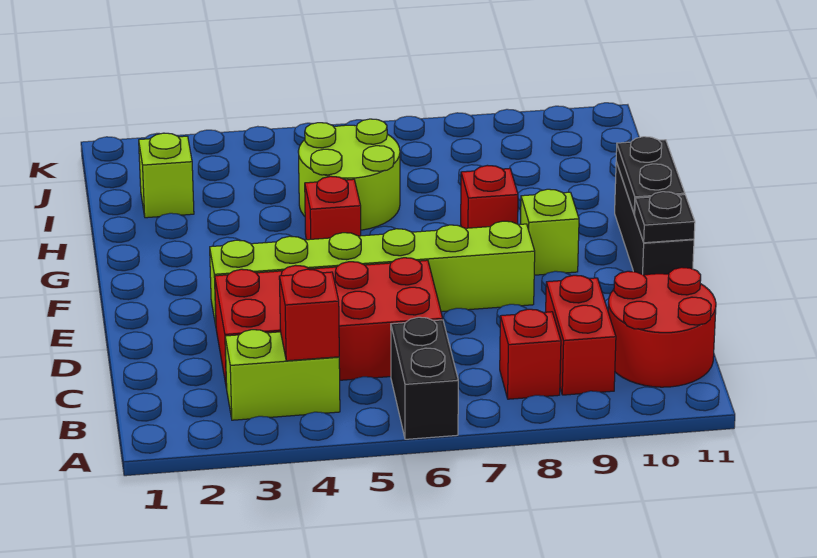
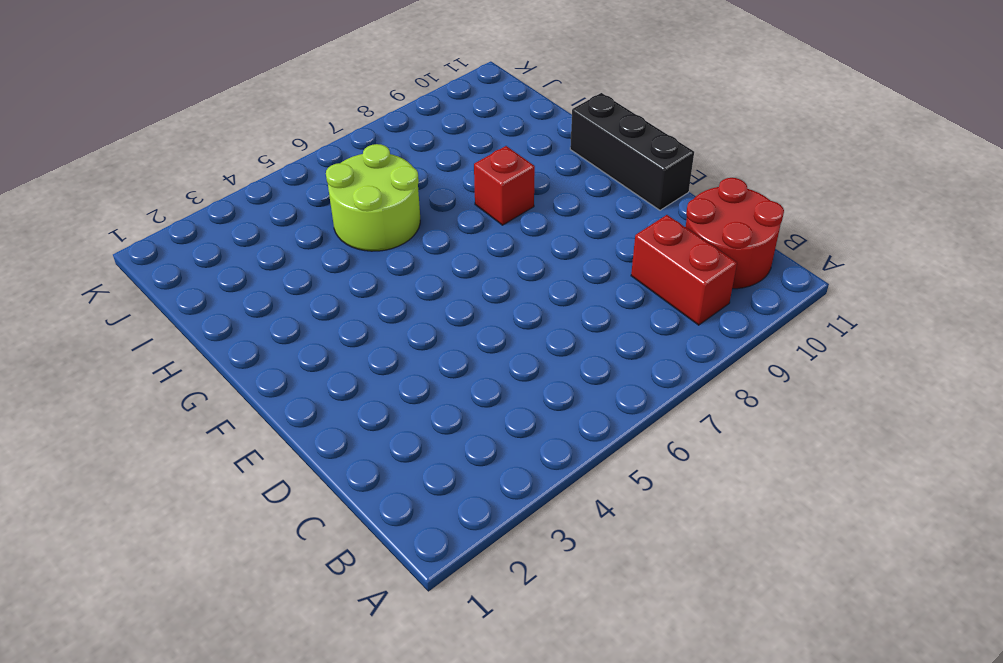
none -> black 1x2 brick [391,317,458,439]
none -> lime 1x2 brick [225,330,340,420]
none -> red 1x1 brick [500,309,561,399]

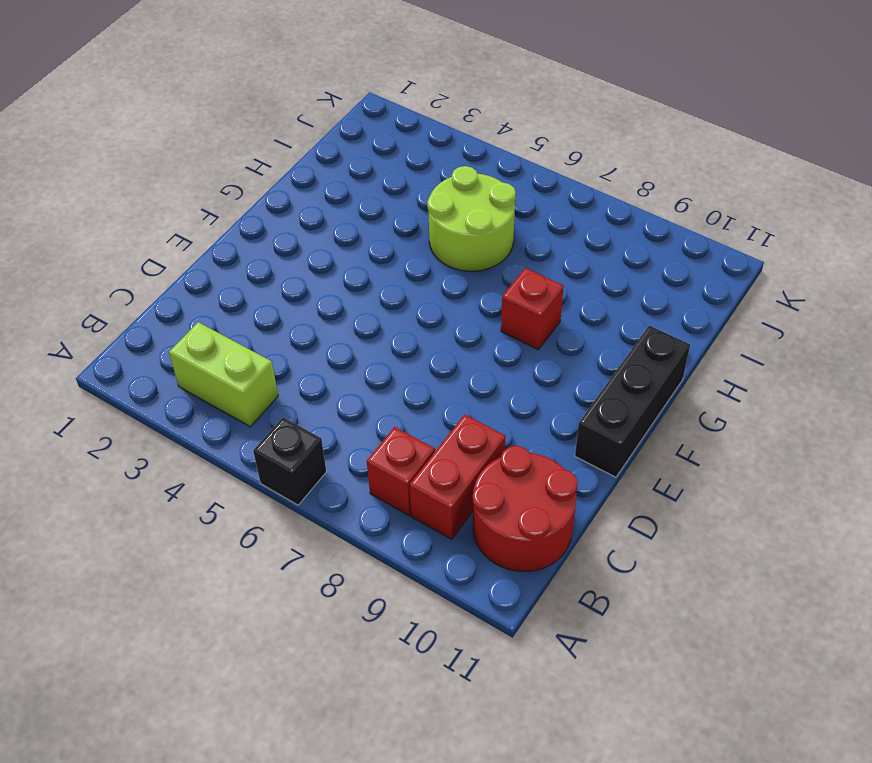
black 1x1 brick [253,417,326,505] -> black 1x2 brick [391,317,458,439]
none -> red 2x4 brick [215,258,443,389]
none -> lime 1x6 brick [210,221,535,325]
none -> lime 1x1 brick [521,189,579,275]

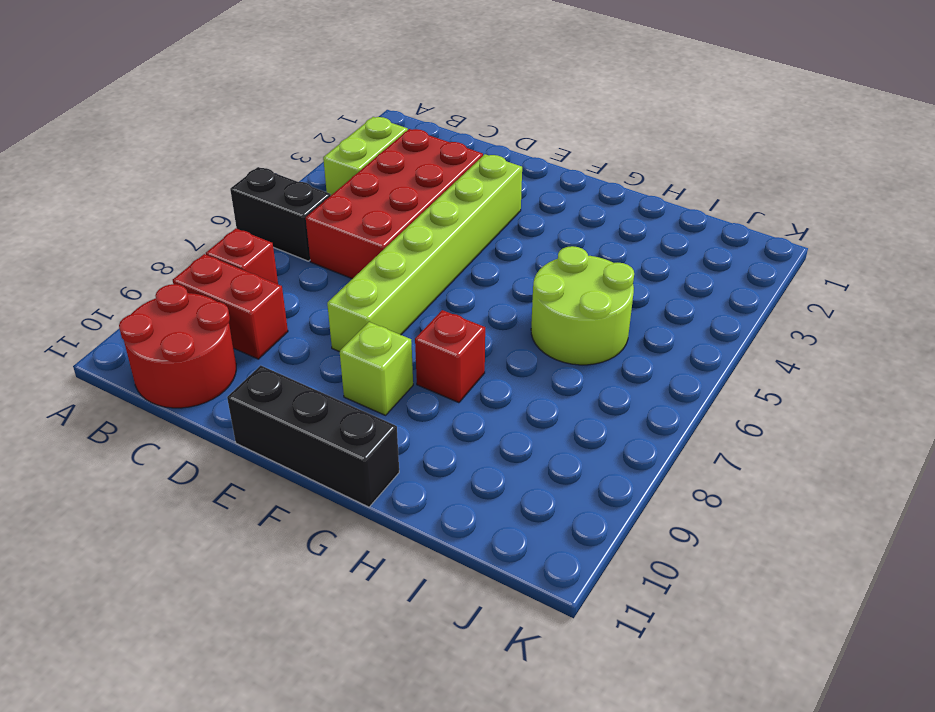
none -> red 1x1 brick [305,176,361,240]
none -> lime 1x1 brick [139,133,194,218]
none -> red 1x1 brick [279,269,339,361]

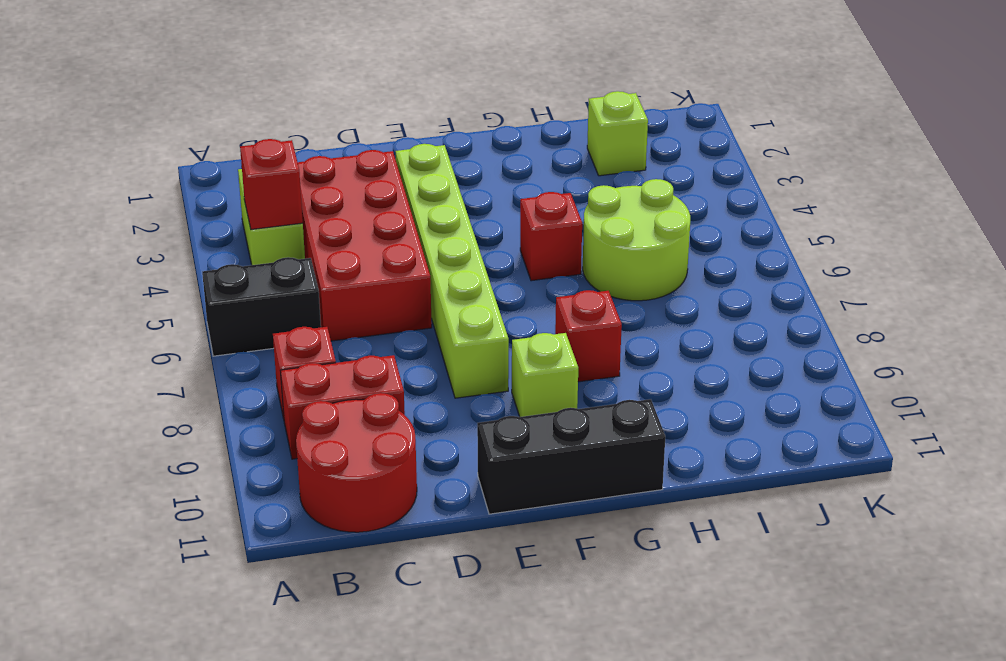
none -> black 1x1 plate [635,192,695,243]
none -> black 1x2 plate [616,137,685,214]

